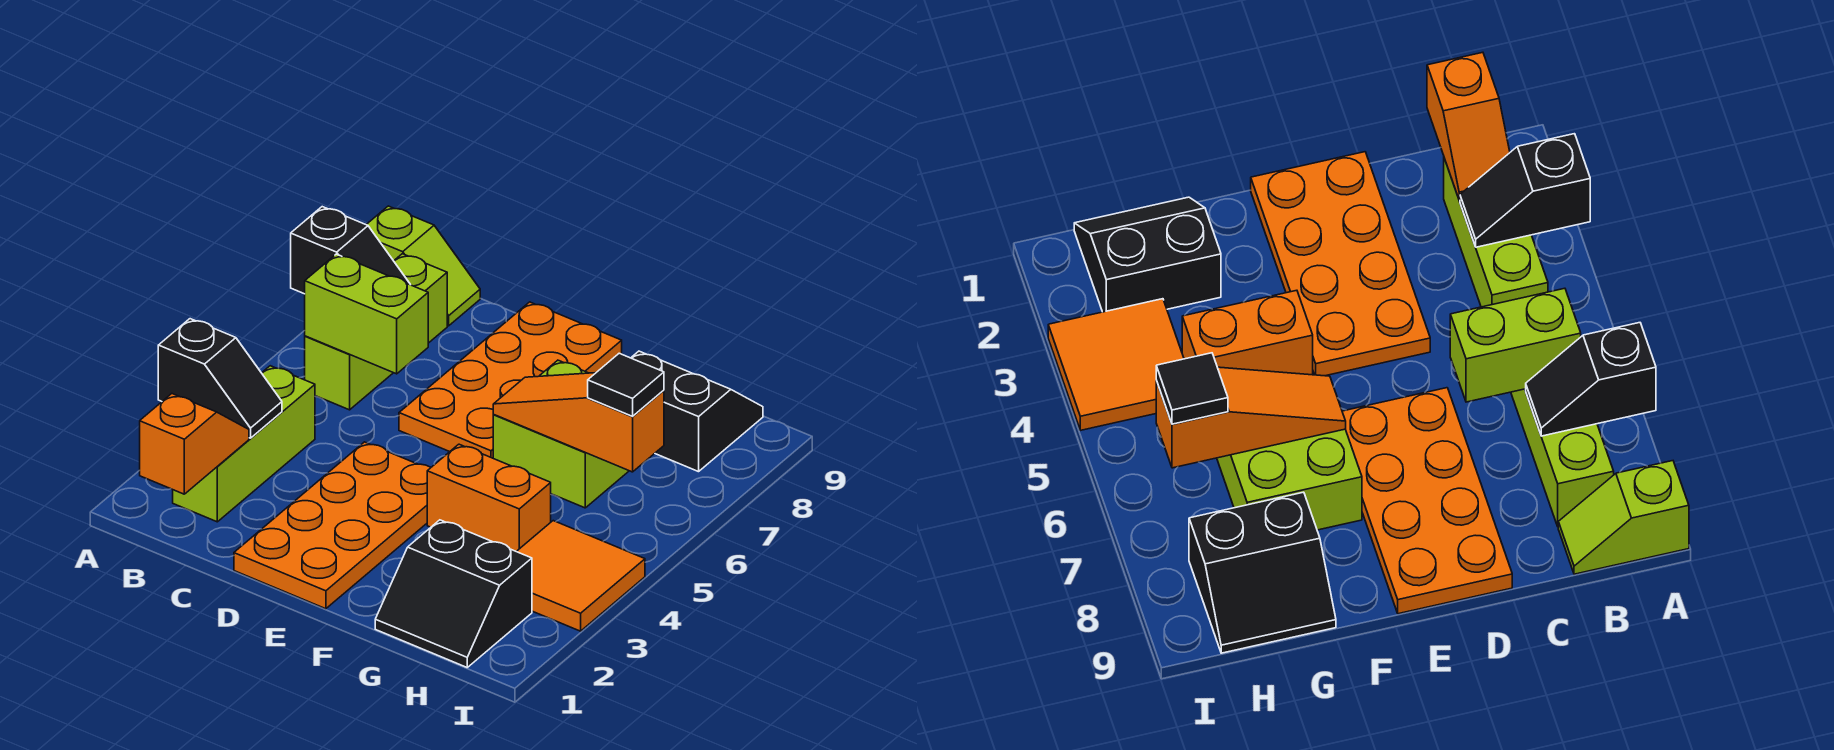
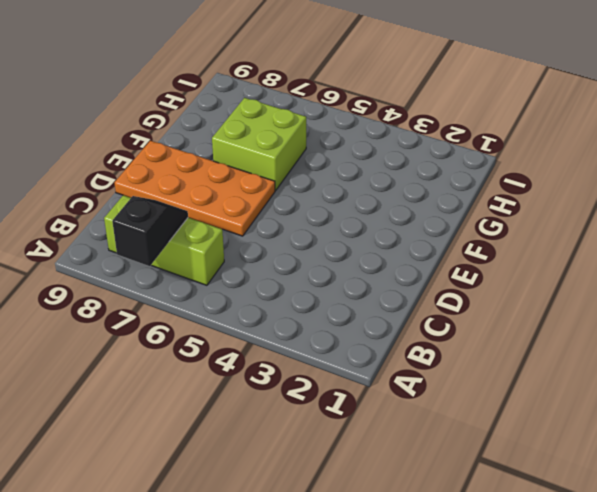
none -> lime 1x2 slope [366,206,480,326]
none -> lime 1x3 brick [173,366,315,522]
none -> orange 2x4 plate [234,442,431,609]

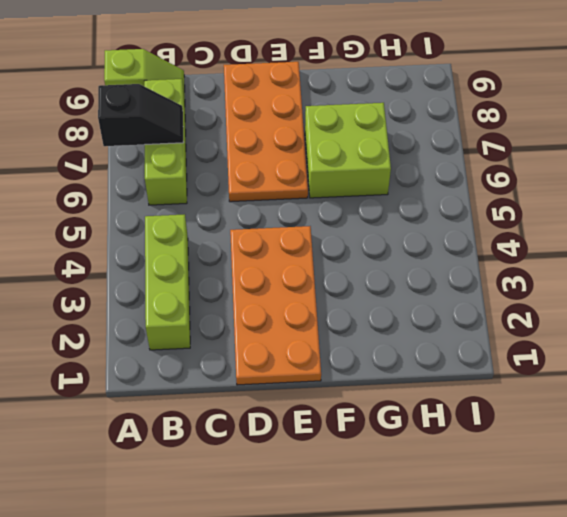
none -> orange 1x2 brick [427,444,551,551]
none -> black 2x2 slope [375,520,532,667]
none -> black 2x2 slope [631,351,763,472]

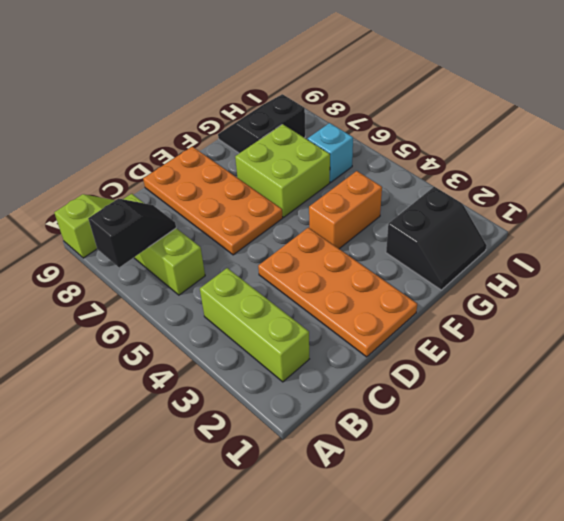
cyan 1x1 brick [308,123,353,182] -> none
none -> orange 2x2 tile [516,521,645,631]
none -> black 1x2 slope [158,319,282,438]
none -> orange 1x2 slope [140,394,249,494]

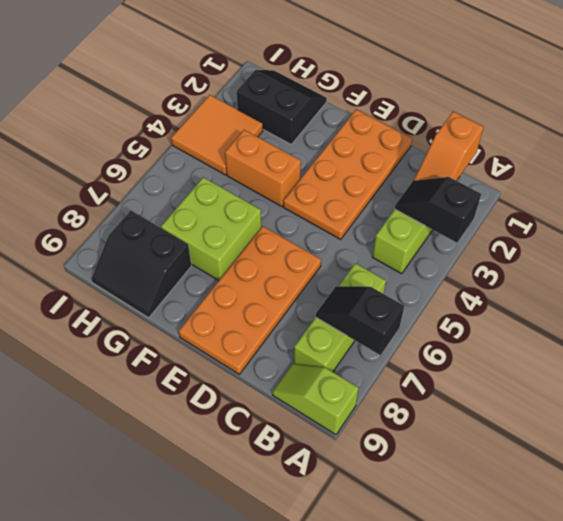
none -> lime 1x2 brick [305,254,428,374]
none -> orange 1x3 slope [493,373,664,472]
none -> black 1x1 tile [588,353,664,416]

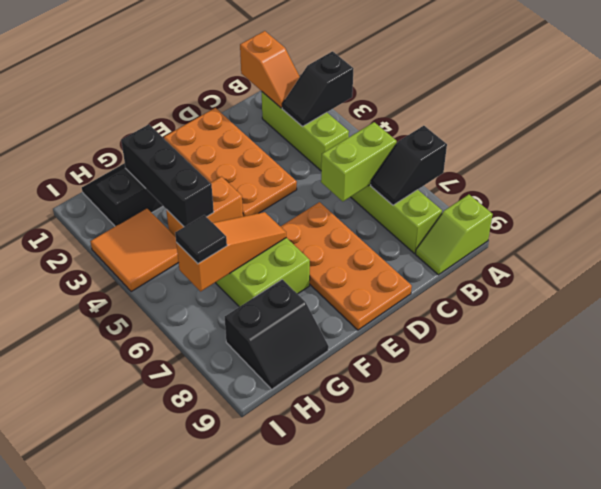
black 1x3 brick [121,125,214,227] -> none

